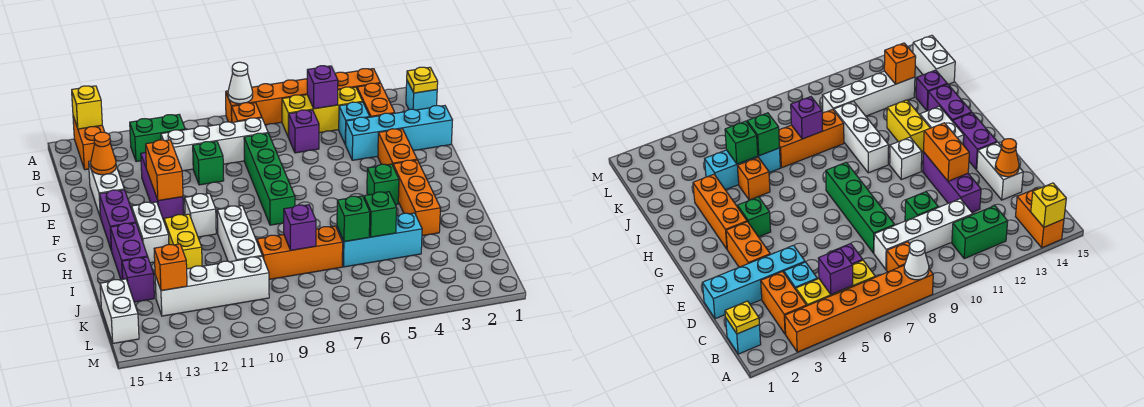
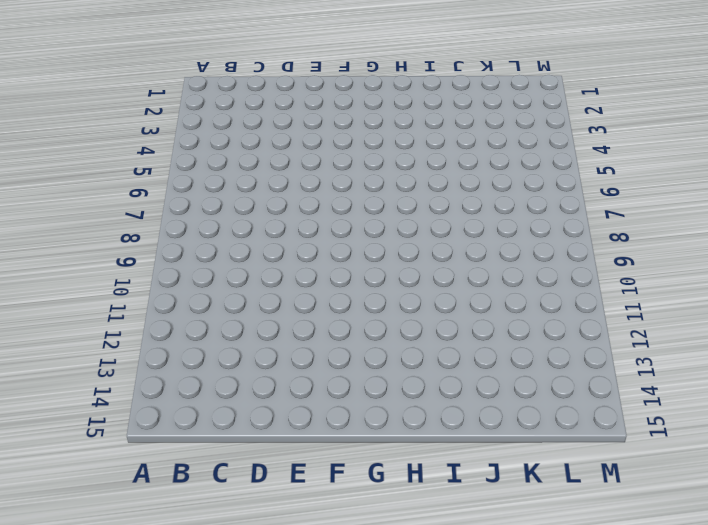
none -> orange 1x6 brick [226,69,380,125]
none -> orange 1x2 brick [73,116,104,170]
none -> cyan 1x1 brick [406,81,437,110]
none -> orange 1x2 brick [357,83,395,117]

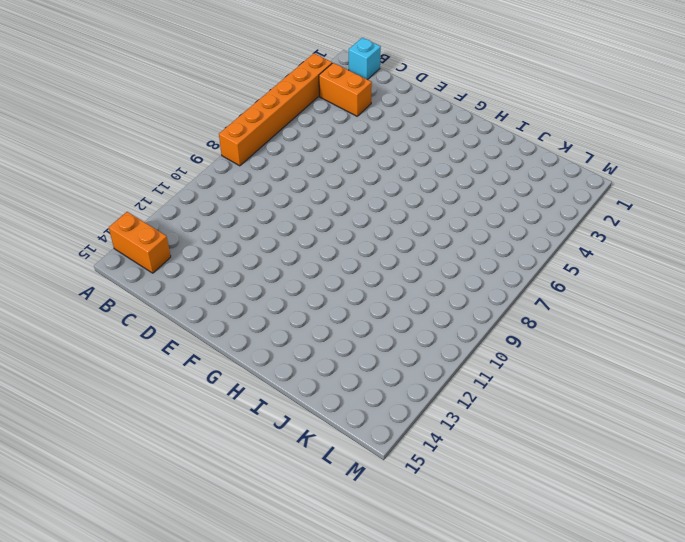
none -> yellow 1x3 brick [282,87,363,137]
none -> orange 1x1 brick [232,103,262,122]
none -> green 1x2 brick [130,115,185,162]
none -> cyan 1x1 brick [339,102,370,145]

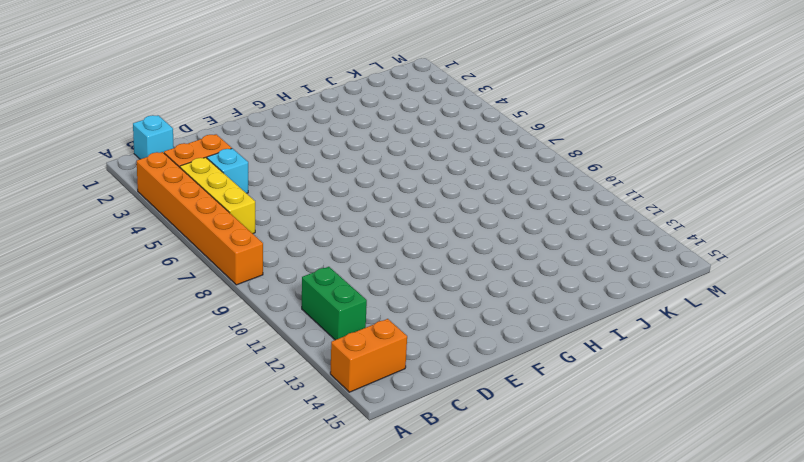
none -> orange 1x1 brick [232,103,262,122]
none -> purple 1x1 brick [288,110,319,153]
none -> white 1x4 brick [161,118,268,171]
none -> cyan 1x4 brick [346,106,452,160]

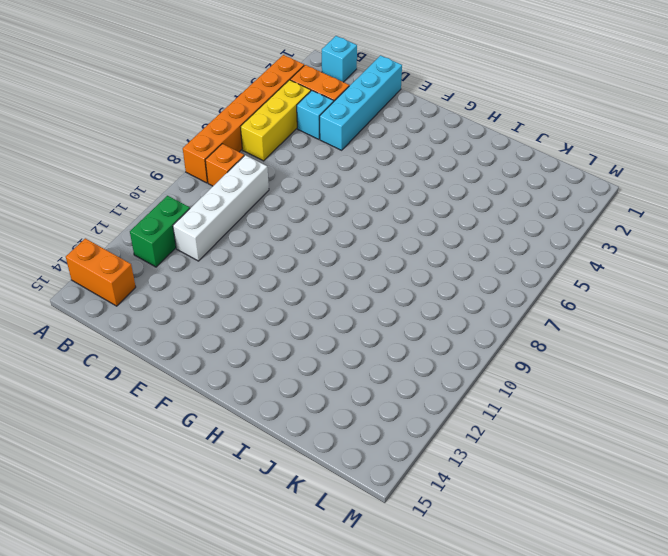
none -> purple 1x1 brick [288,110,319,153]
none -> green 1x4 brick [244,133,295,225]
none -> green 1x1 brick [193,141,224,185]
none -> purple 1x3 brick [141,153,184,220]

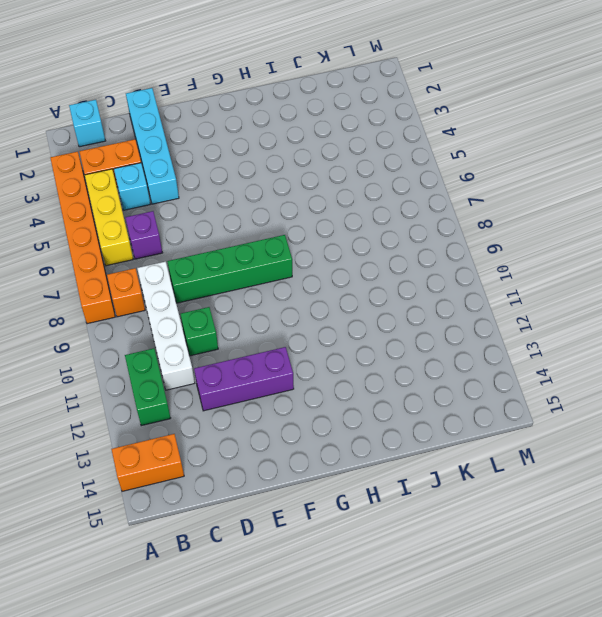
none -> white 1x2 brick [89,161,124,218]
none -> orange 1x2 brick [378,129,417,165]
none -> purple 1x2 brick [99,190,136,251]
none -> orange 1x3 brick [393,160,440,236]

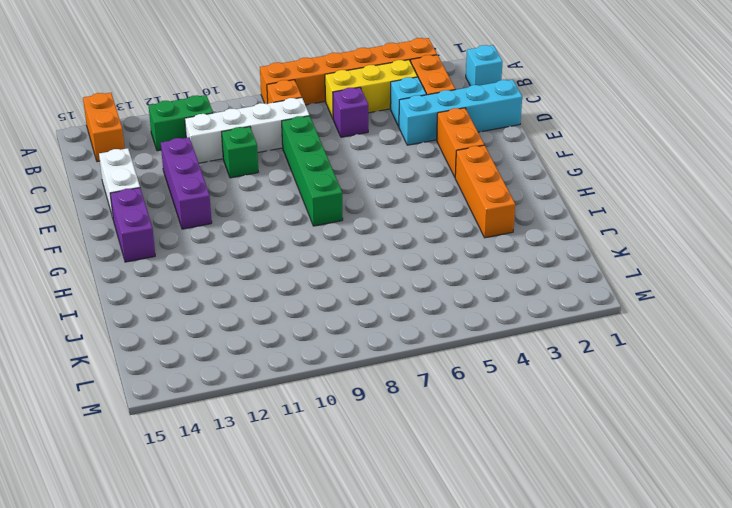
none -> green 1x1 brick [367,164,399,205]
none -> white 1x1 brick [185,193,216,237]
none -> white 1x2 brick [132,202,169,263]
none -> white 1x3 brick [217,206,262,262]

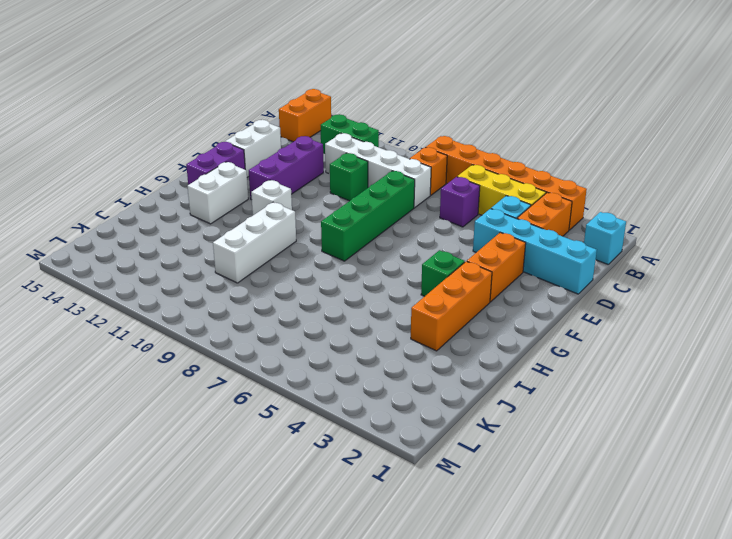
none -> yellow 1x2 brick [164,214,202,269]
none -> purple 1x2 brick [110,223,148,280]
none -> orange 1x1 brick [737,157,770,200]
none -> cyan 1x3 brick [337,213,422,267]

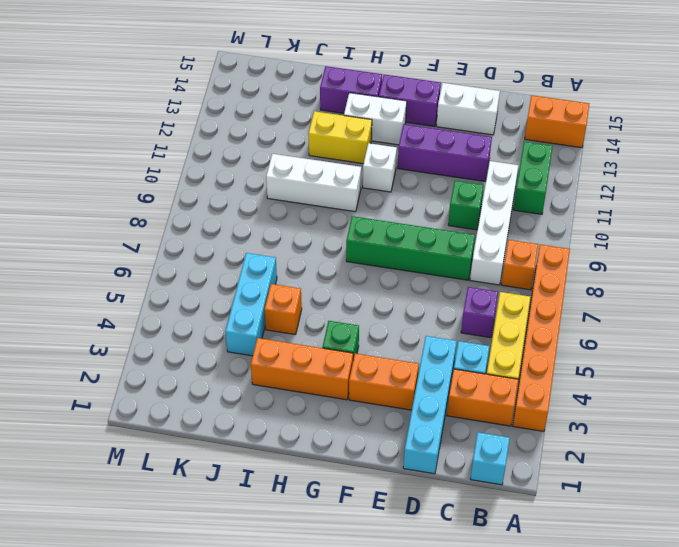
none -> orange 1x3 brick [257,226,343,279]
none -> purple 1x1 brick [122,257,154,302]
none -> white 1x4 brick [155,256,269,316]
none -> white 1x2 brick [100,279,139,343]

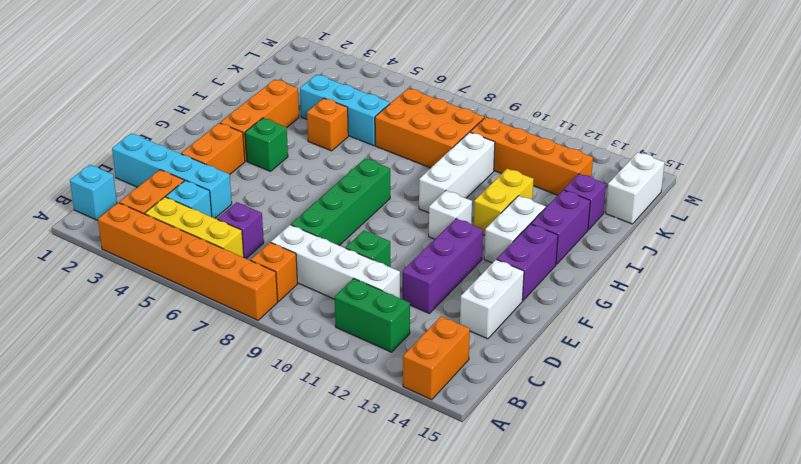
orange 2x3 brick [375,88,484,168] -> orange 1x3 brick [257,226,343,279]
orange 1x4 brick [470,117,593,195] -> white 1x4 brick [155,256,269,316]
none -> white 1x1 cone [228,62,253,104]
none -> yellow 1x1 brick [72,86,102,129]
none -> yellow 1x1 plate [407,67,438,93]
none -> purple 1x1 brick [307,66,338,109]

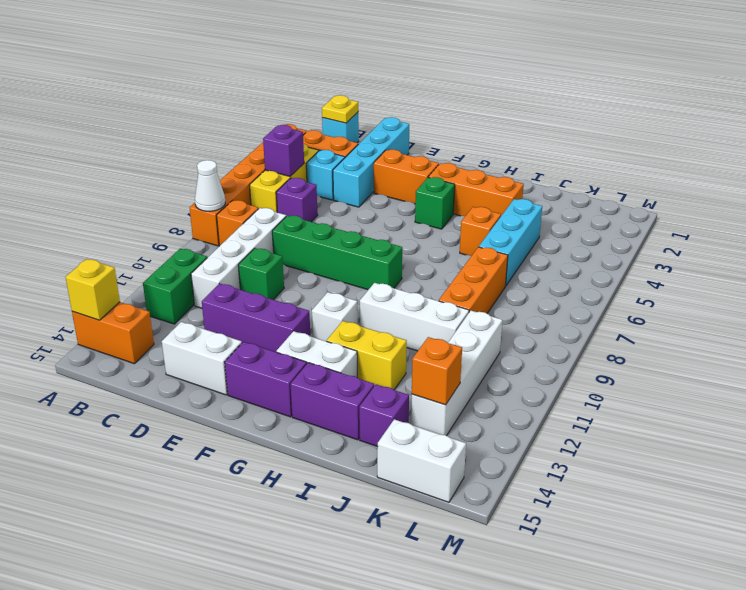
none -> orange 1x1 cone [91,132,116,175]
none -> orange 1x2 brick [146,140,183,201]
none -> green 1x1 brick [364,192,397,237]
none -> green 1x1 brick [337,196,370,242]

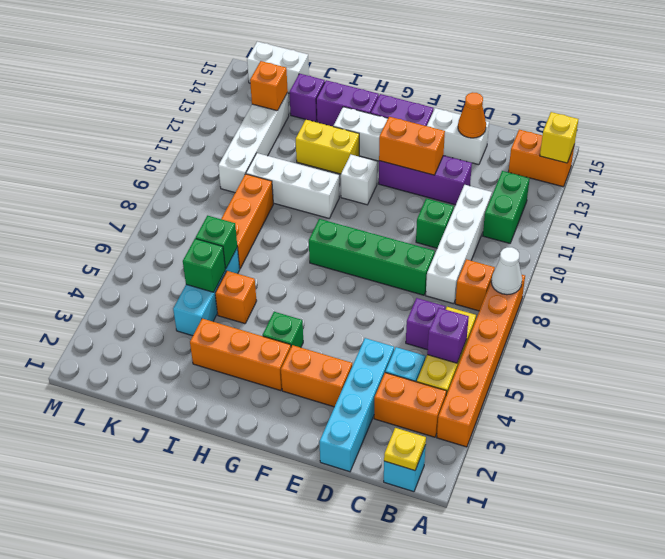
none -> purple 1x1 brick [284,205,316,250]

